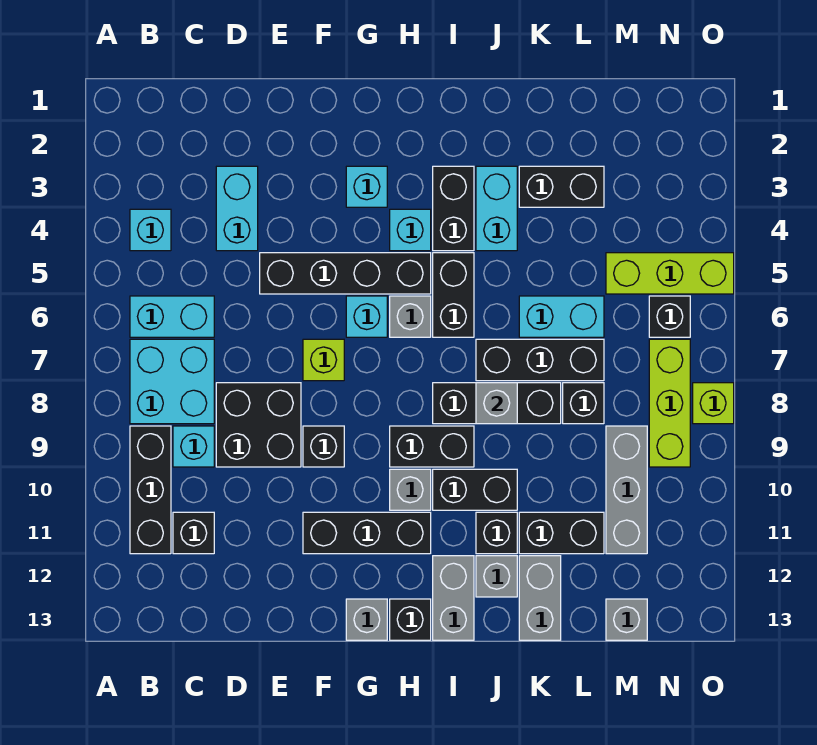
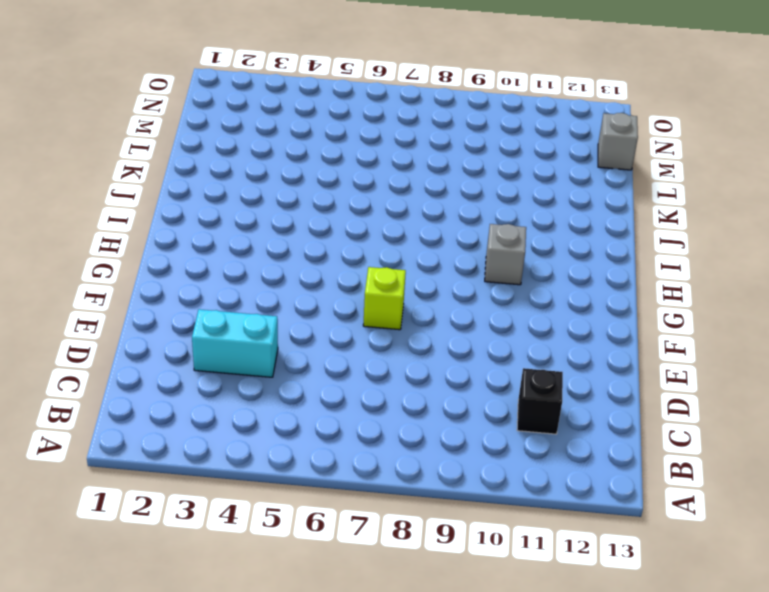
none -> cyan 1x1 brick [130,209,171,251]
none -> cyan 1x2 brick [130,296,214,337]
none -> cyan 2x2 brick [130,339,214,424]
none -> black 1x3 brick [130,426,171,554]

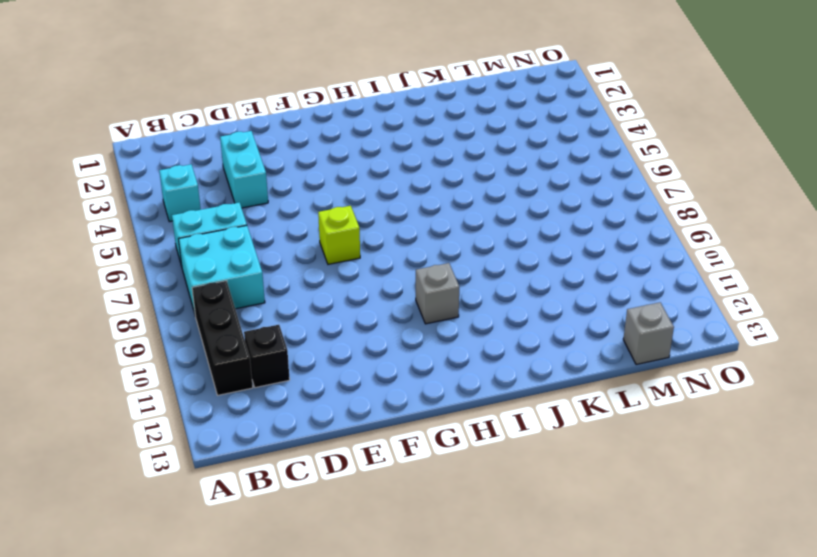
none -> cyan 1x1 brick [173,426,214,467]
none -> black 2x2 brick [216,383,301,467]
none -> black 1x4 brick [260,253,431,294]
none -> black 1x1 brick [303,426,344,467]

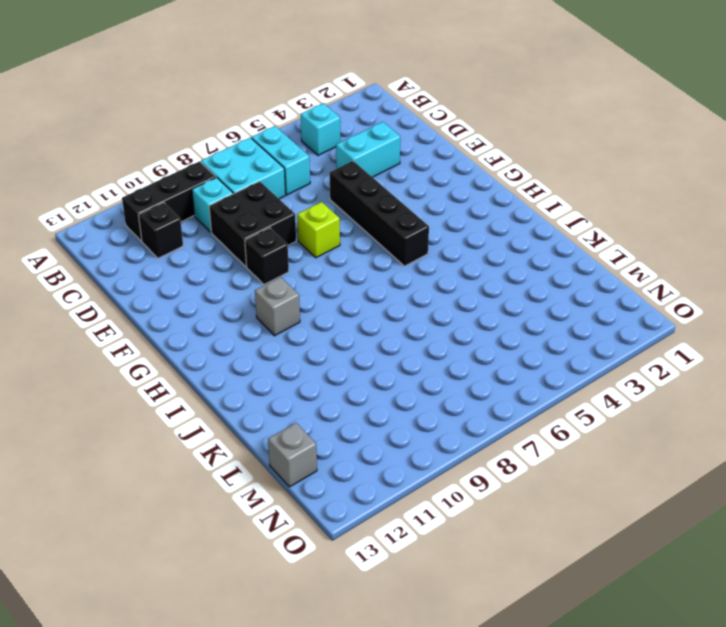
none -> black 1x3 brick [303,512,431,554]
none -> cyan 1x1 brick [346,166,387,207]
none -> cyan 1x1 brick [346,296,387,337]
none -> grey 1x1 brick [346,599,387,640]

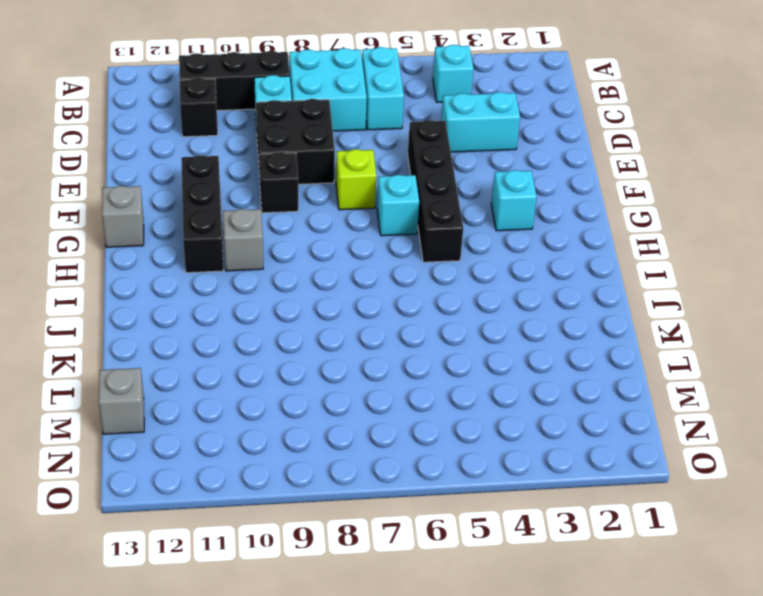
none -> cyan 1x1 brick [390,209,431,251]
none -> grey 1x1 brick [390,296,431,337]
none -> black 1x2 brick [390,426,474,467]
none -> black 1x1 brick [390,599,431,640]

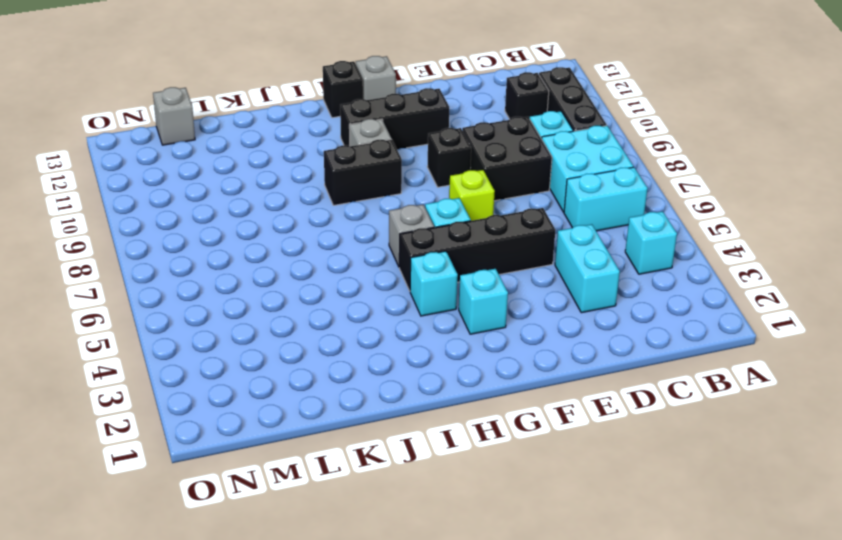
none -> black 1x2 brick [433,166,474,251]
none -> black 1x2 brick [433,253,474,337]
none -> black 1x3 brick [433,383,561,424]
none -> black 1x2 brick [433,469,517,510]

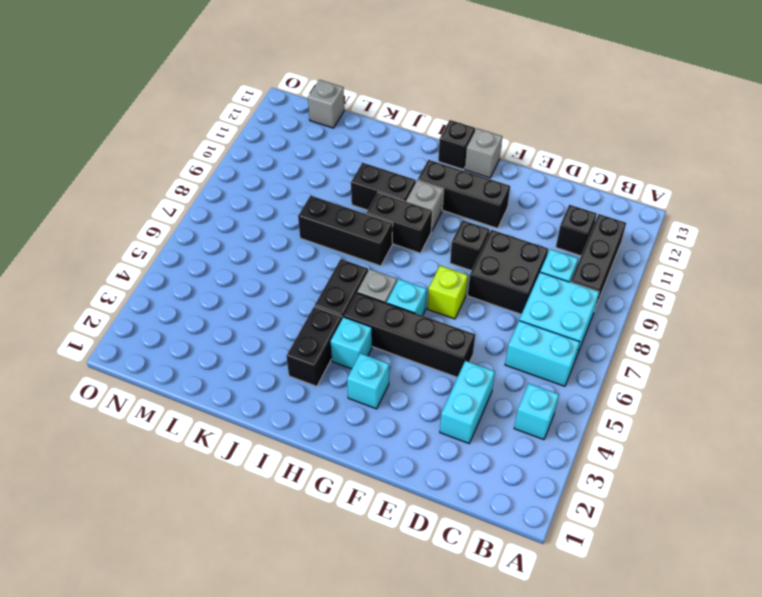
none -> grey 1x2 brick [433,556,474,640]
none -> cyan 1x2 brick [476,166,517,251]
none -> black 1x3 brick [476,339,604,381]
none -> black 1x1 brick [476,512,517,554]

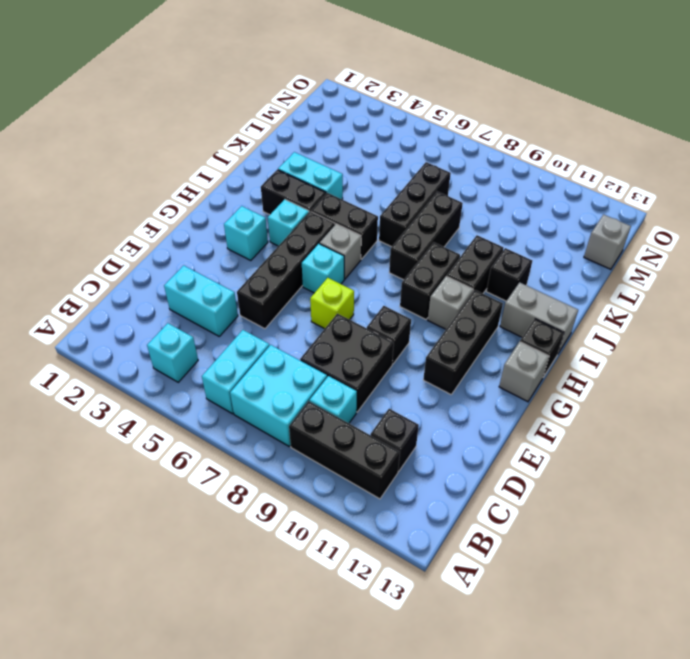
none -> grey 1x1 brick [476,556,517,597]
none -> black 1x2 brick [519,166,604,207]
none -> cyan 1x2 brick [519,296,604,337]
none -> black 1x2 brick [519,512,604,554]

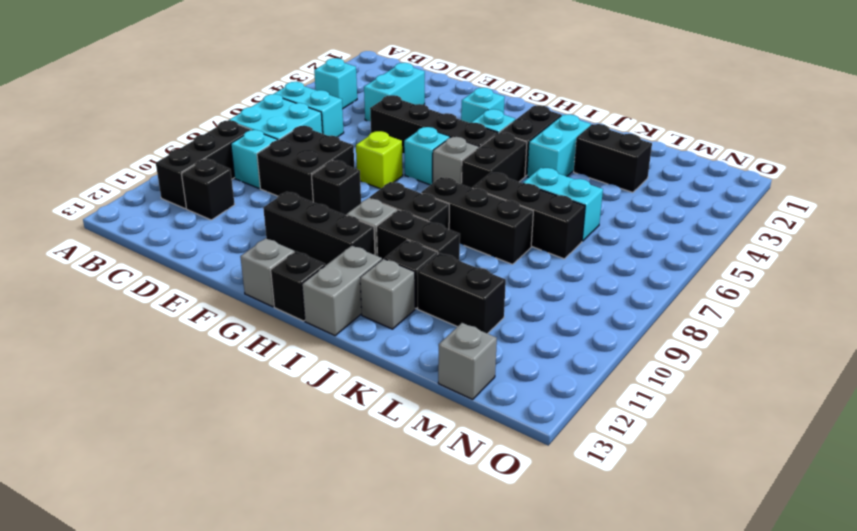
none -> grey 1x2 brick [519,556,561,640]
none -> black 1x1 brick [563,383,604,424]
none -> lime 1x3 brick [606,253,734,294]
none -> grey 1x3 brick [606,426,647,554]

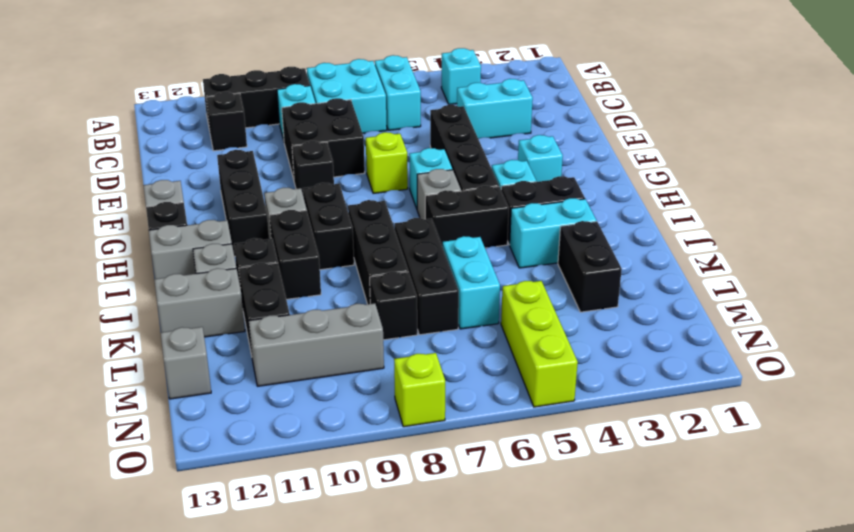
none -> black 1x1 brick [649,296,690,337]
none -> lime 1x3 brick [649,339,690,467]
none -> grey 1x1 brick [476,383,517,424]

